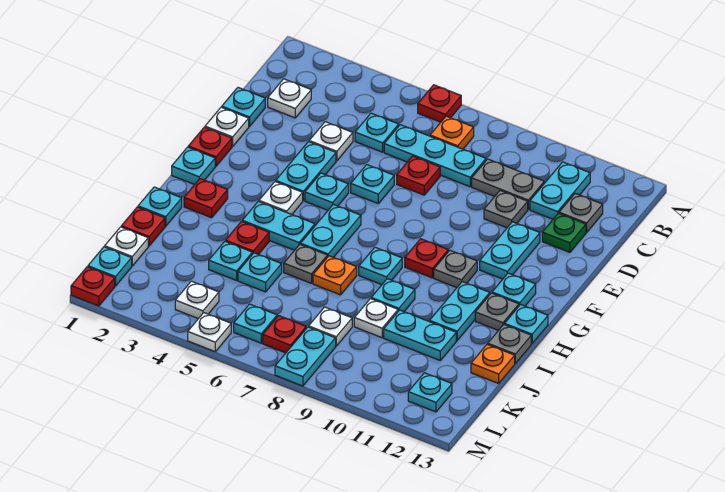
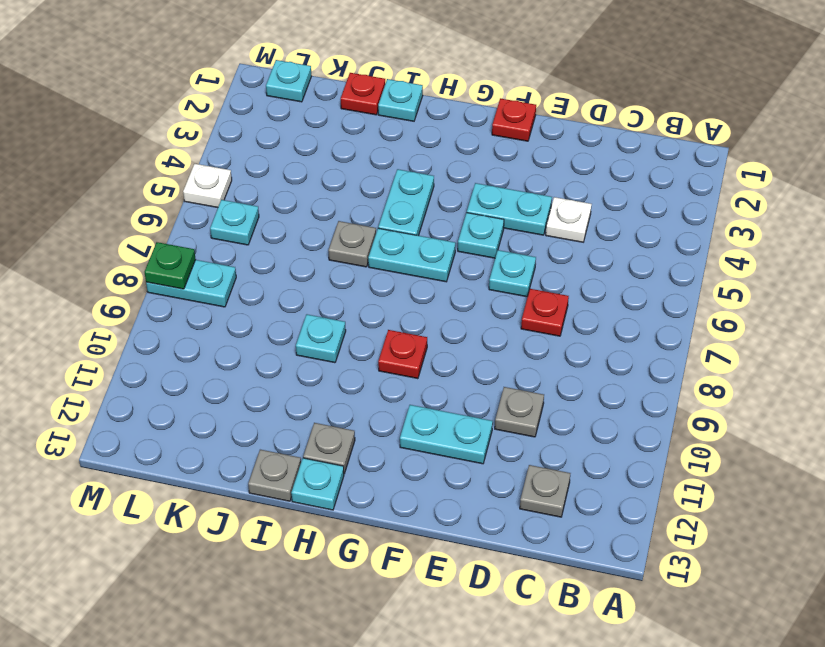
green 1x1 plate [144,242,196,289] -> green 1x1 plate moved to [542,213,586,252]
none -> red 1x1 plate [418,85,461,122]
none -> orange 1x1 plate [430,116,474,149]
none -> cyan 1x2 plate [530,162,590,219]
none -> white 1x1 plate [268,79,311,118]

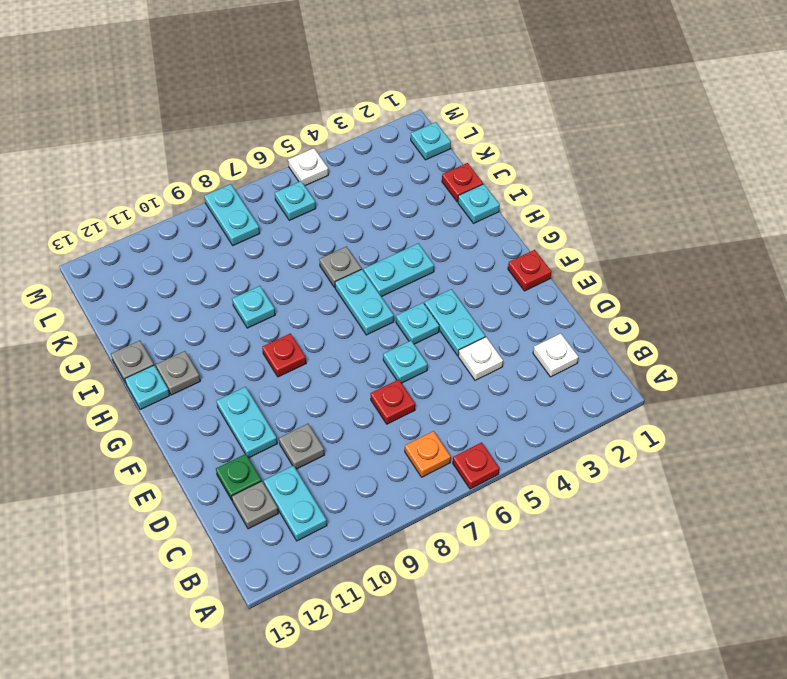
none -> cyan 1x1 plate [355,113,399,152]
none -> cyan 1x3 plate [384,125,486,187]
none -> grey 1x2 plate [472,159,544,209]
none -> cyan 1x1 plate [222,88,265,127]

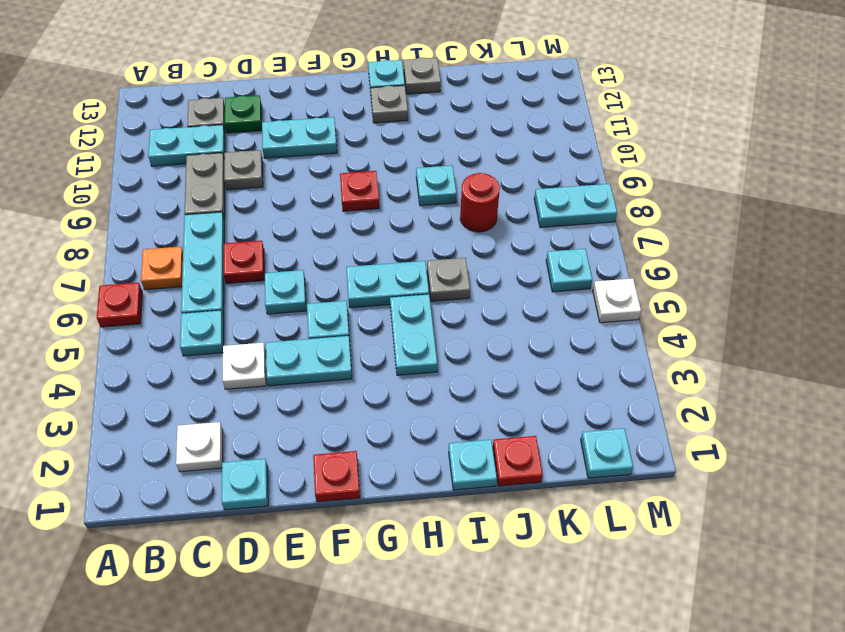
red 1x1 round brick [460,173,500,232] -> none
none -> white 1x1 plate [205,107,249,146]
none -> cyan 1x1 plate [172,147,215,185]
none -> white 1x1 plate [259,182,303,214]
none -> grey 1x1 plate [434,250,477,288]

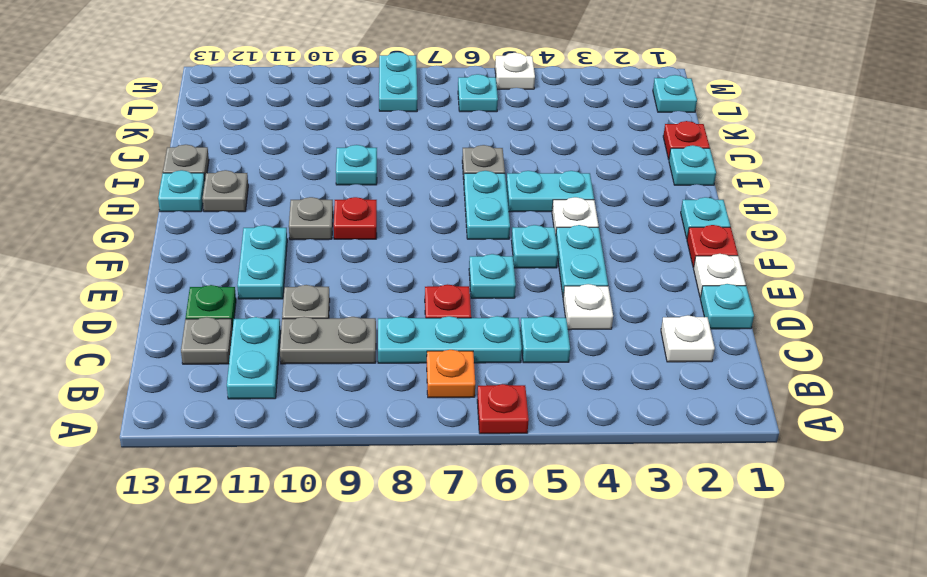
none -> cyan 1x1 plate [492,273,536,306]
none -> red 1x1 plate [184,179,228,218]
none -> cyan 1x1 plate [359,247,402,285]
none -> cyan 1x2 plate [429,282,490,341]

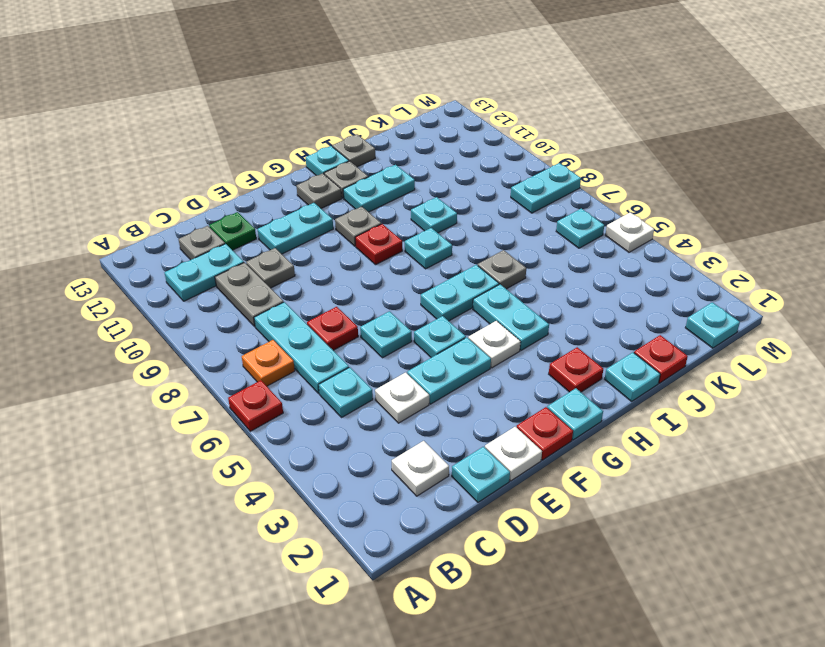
grey 1x1 plate [297,173,342,208] -> cyan 1x1 plate [492,273,536,306]
none -> red 1x1 plate [226,221,269,254]
none -> orange 1x1 plate [313,256,357,295]
none -> cyan 1x1 plate [209,241,252,280]
none -> cyan 1x1 plate [238,253,282,292]

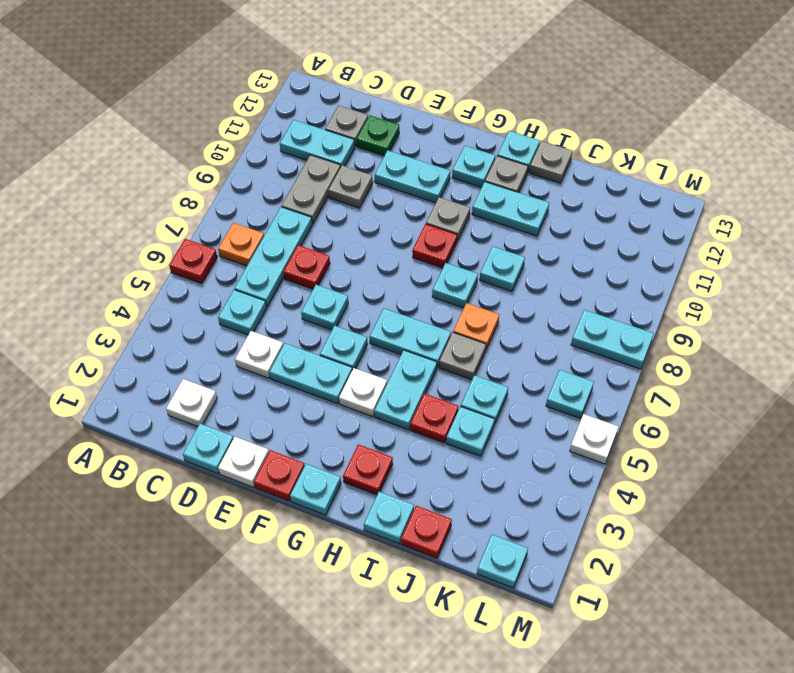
none -> white 1x1 plate [354,299,398,338]
none -> cyan 1x2 plate [384,310,456,360]
none -> orange 1x1 plate [471,344,515,383]
none -> white 1x1 plate [105,227,148,266]

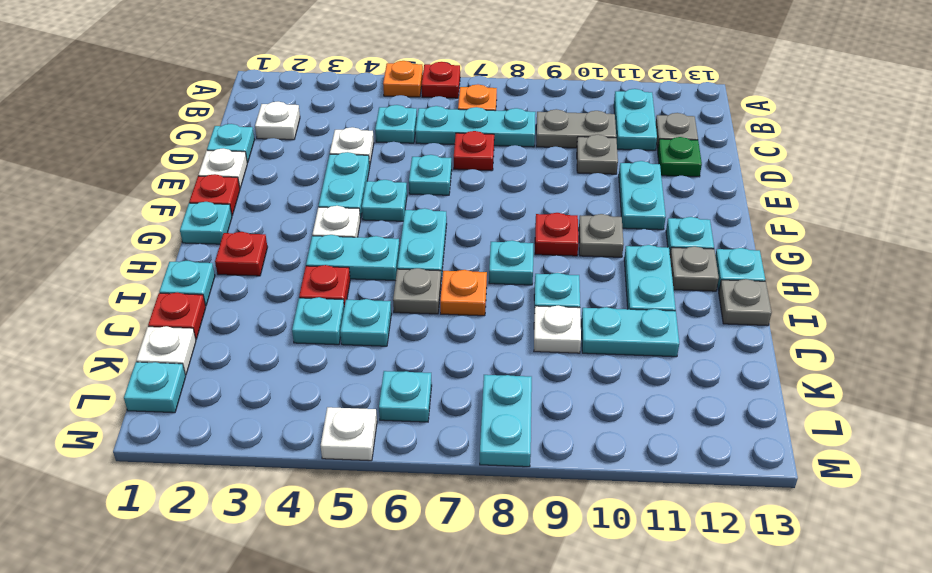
orange 1x1 plate [383,61,423,97] -> orange 1x1 plate moved to [471,344,515,383]
none -> white 1x1 plate [309,307,352,346]
none -> white 1x1 plate [175,281,219,319]
none -> red 1x1 plate [263,316,306,353]
none -> cyan 1x1 plate [408,373,452,412]

